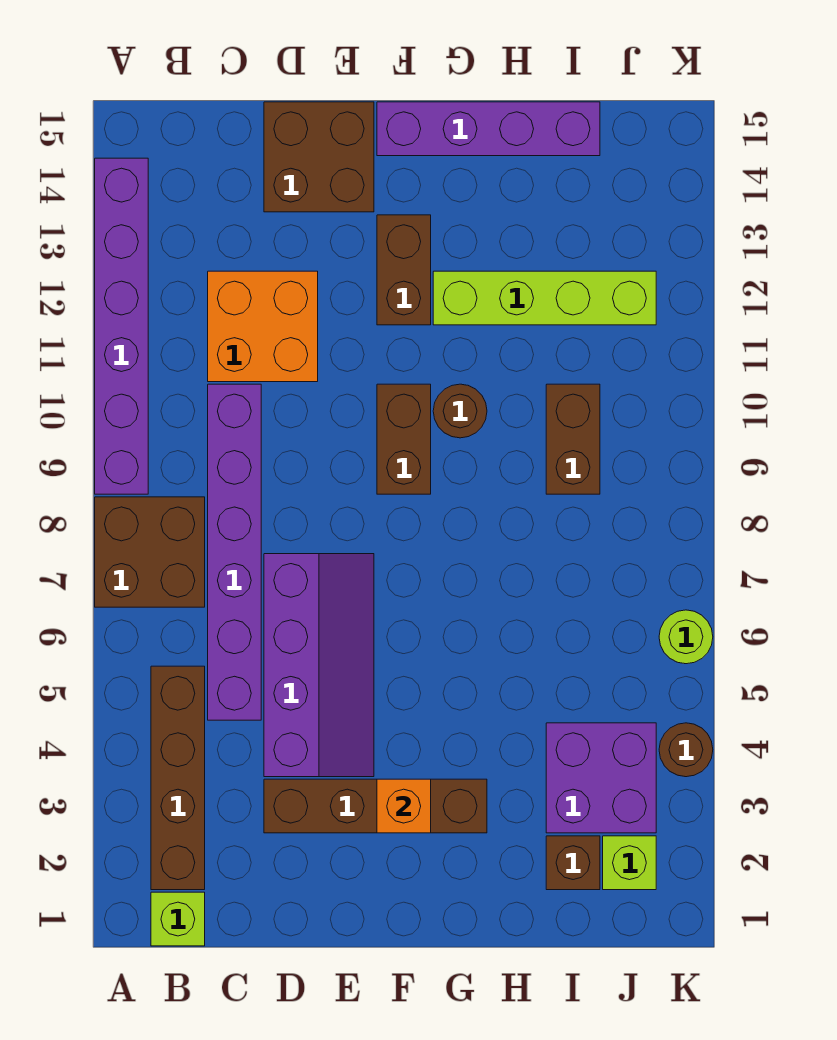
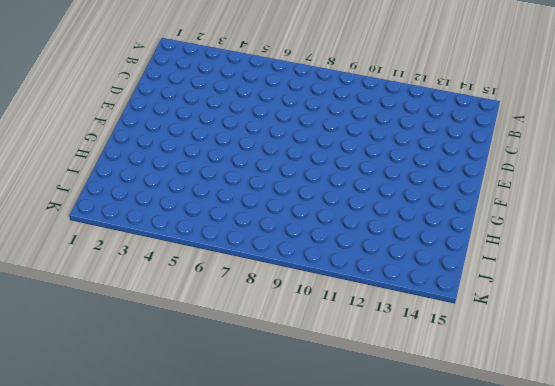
none -> brown 2x2 brick [95,497,205,607]
none -> purple 1x6 brick [95,158,148,494]
none -> lime 1x1 brick [151,892,205,946]

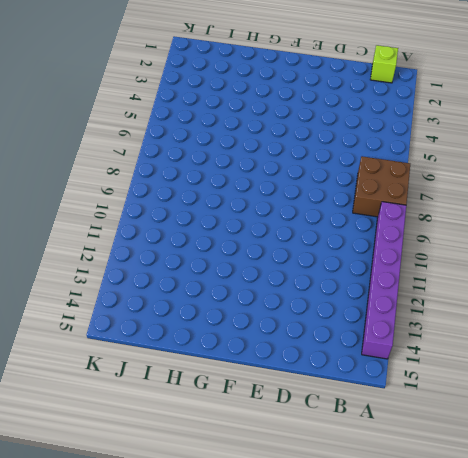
none -> brown 1x4 brick [151,666,205,890]
none -> purple 1x6 brick [208,384,261,720]
none -> orange 2x2 brick [208,271,318,382]

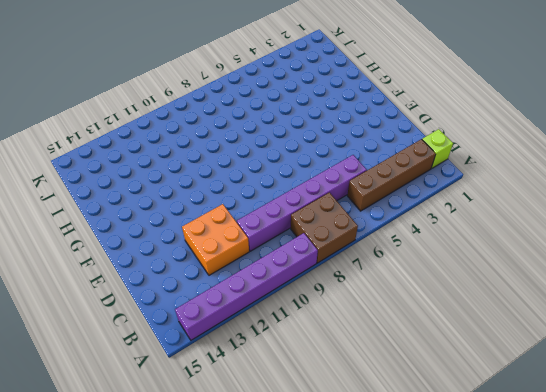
none -> brown 1x4 brick [264,779,487,833]
none -> purple 2x4 slope [264,554,374,777]
none -> brown 2x2 brick [264,102,374,212]

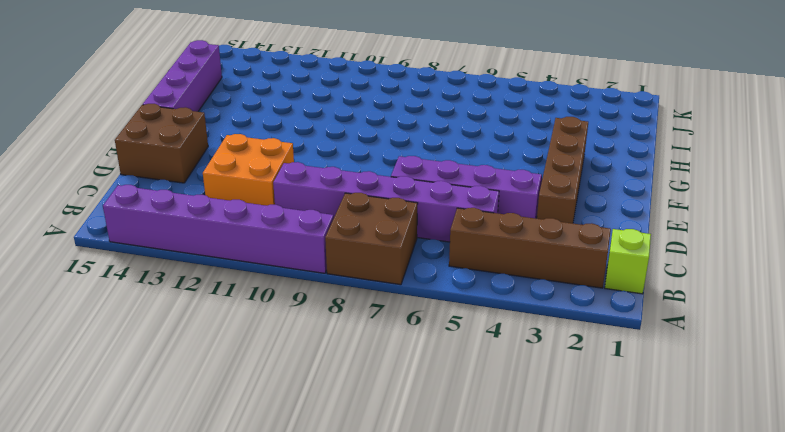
none -> brown 1x2 brick [377,384,431,494]
none -> brown 1x2 brick [377,215,431,325]
none -> brown 1x1 round brick [433,384,487,438]

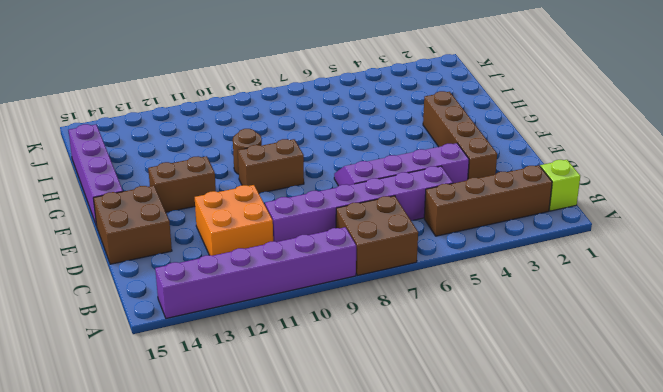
none -> lime 1x4 brick [433,271,656,325]
none -> brown 1x1 brick [546,836,600,890]
none -> purple 2x2 brick [546,723,656,833]

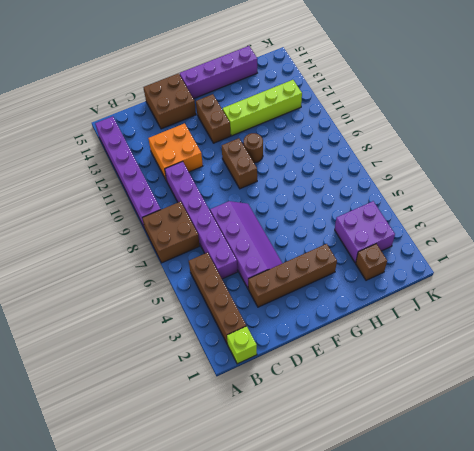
none -> brown 1x2 brick [546,384,600,494]
none -> lime 1x1 brick [603,836,656,890]
none -> brown 1x1 round brick [659,723,713,777]

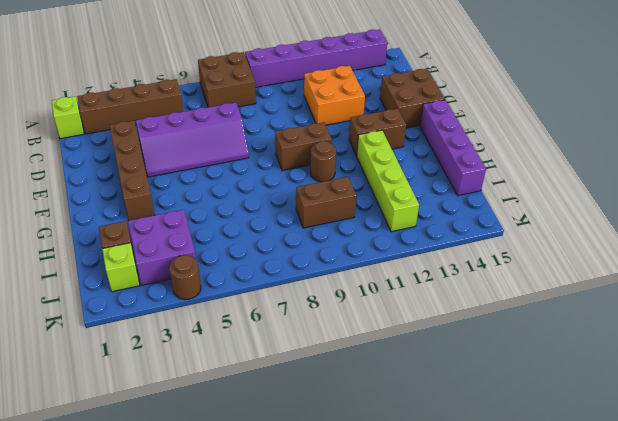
none -> purple 1x6 brick [208,384,261,720]
none -> lime 1x1 round brick [659,610,713,664]
none -> orange 1x1 brick [377,779,431,833]

